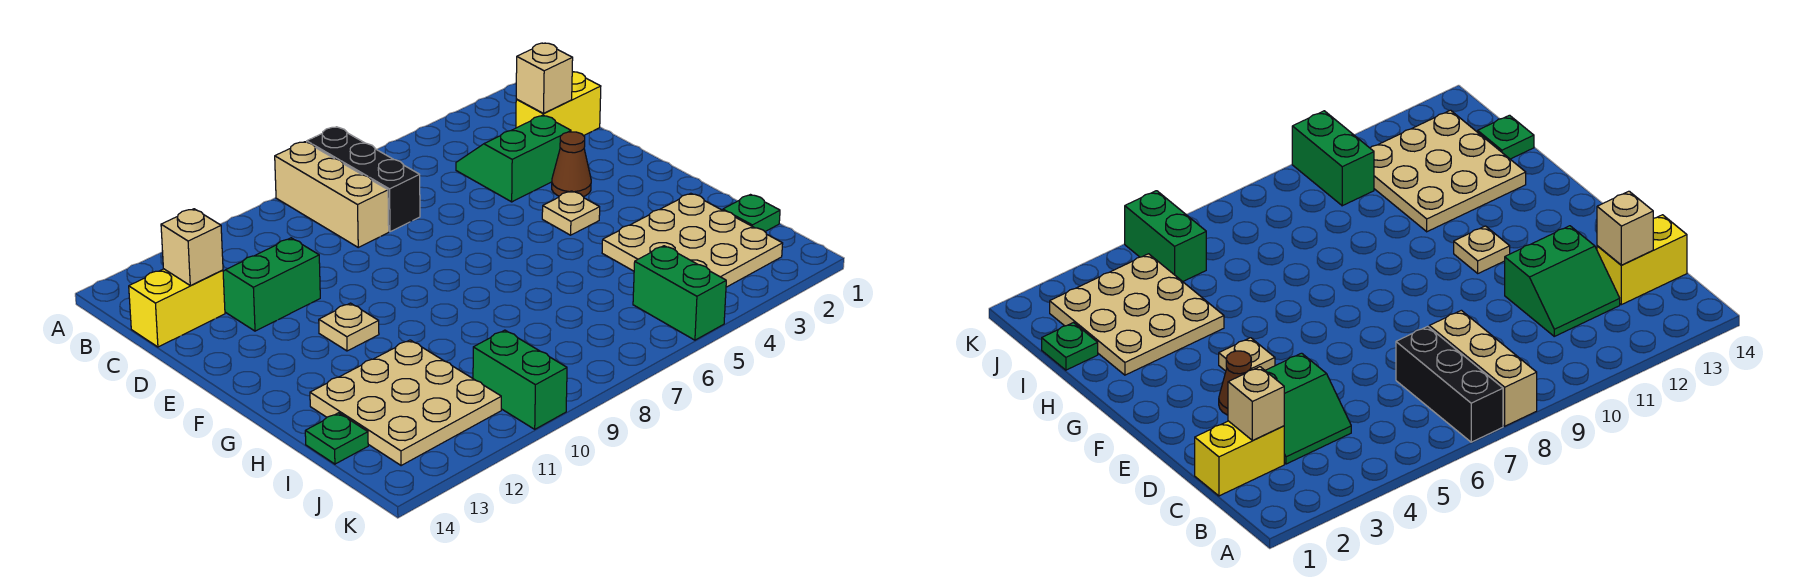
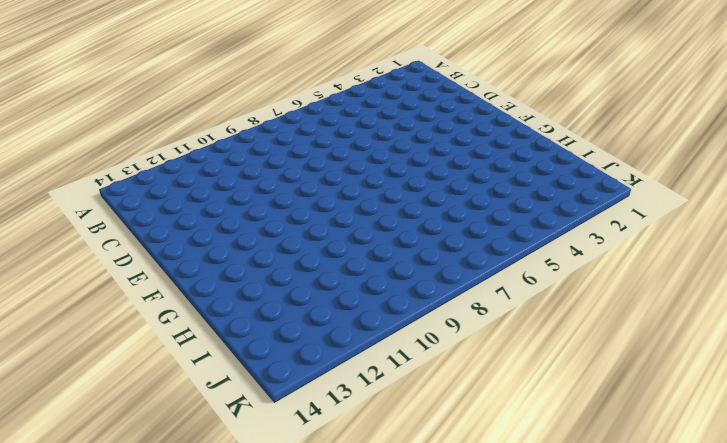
none -> black 1x3 brick [307,127,420,232]
none -> tan 1x3 brick [275,142,389,247]
none -> yellow 1x2 brick [516,72,601,136]

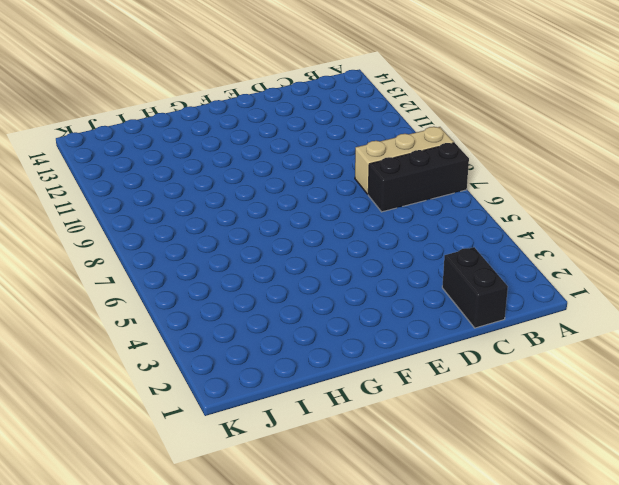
black 1x2 brick [442,247,508,328] -> yellow 1x2 brick [516,72,601,136]
none -> green 2x2 slope [456,115,571,202]
none -> green 2x2 slope [223,238,320,331]
none -> yellow 1x2 brick [129,269,225,347]

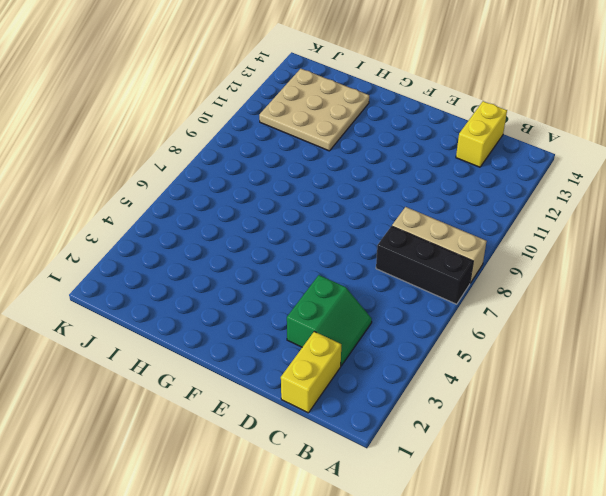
none -> green 2x2 slope [223,238,320,331]
none -> brown 1x1 cone [552,132,591,197]
none -> tan 1x1 plate [542,191,600,235]

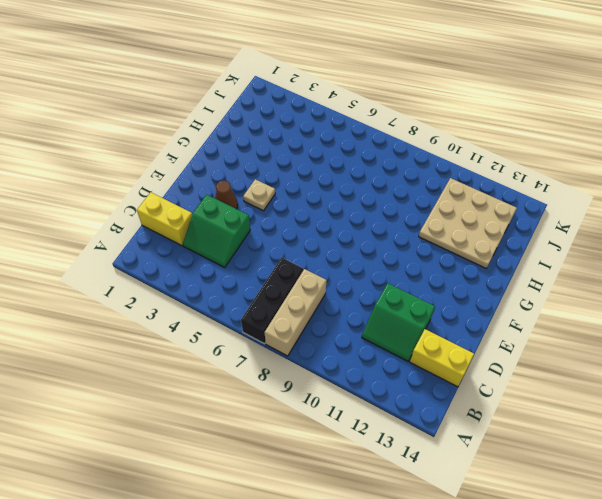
none -> tan 1x1 plate [319,303,379,351]
none -> tan 3x3 plate [602,193,783,287]
none -> green 1x1 plate [723,195,780,232]

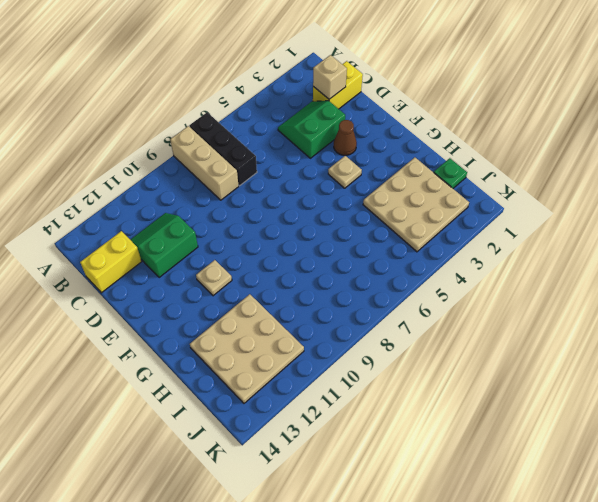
none -> green 1x1 plate [305,413,368,464]
none -> green 1x2 brick [633,246,726,340]
none -> green 1x2 brick [473,330,567,429]

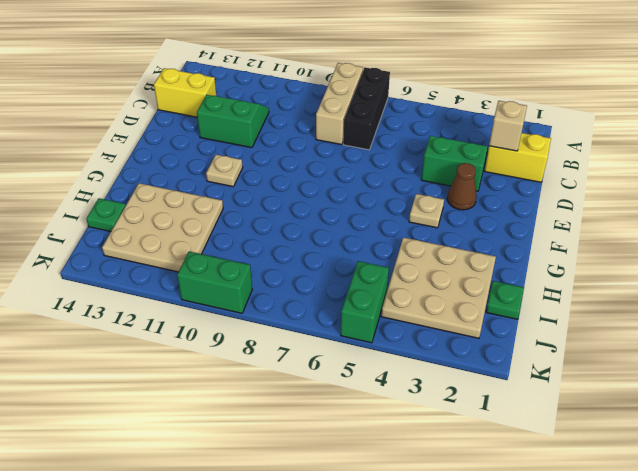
green 1x2 brick [177,252,252,313] -> green 1x2 brick turned to [473,330,567,429]
none -> tan 1x1 brick [161,209,223,286]

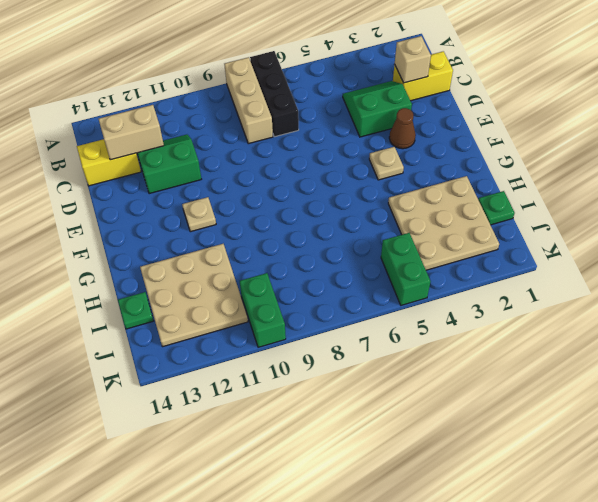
tan 1x2 brick [99,105,164,160] -> tan 1x1 brick [161,209,223,286]

